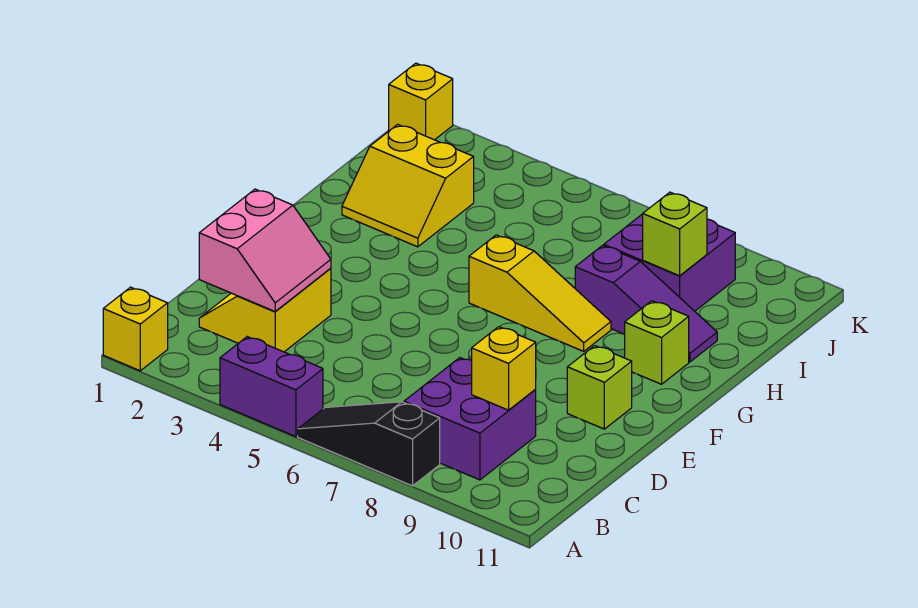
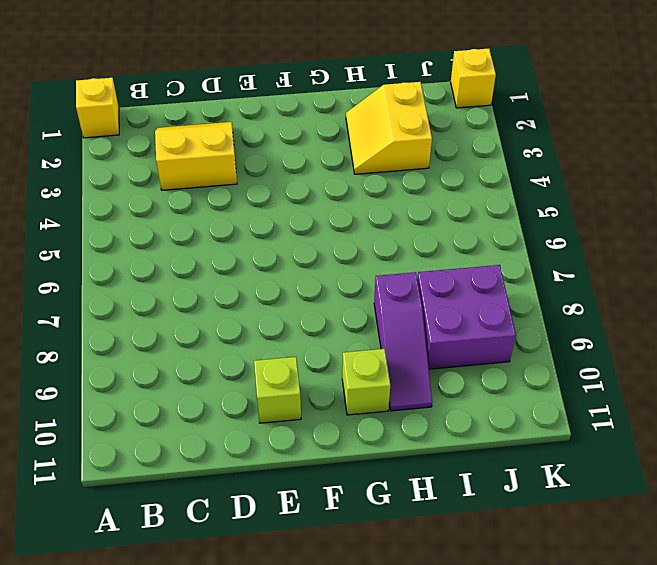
none -> purple 1x2 brick [220,337,323,437]
none -> black 1x3 slope [298,402,440,486]
none -> purple 2x2 brick [404,358,536,480]

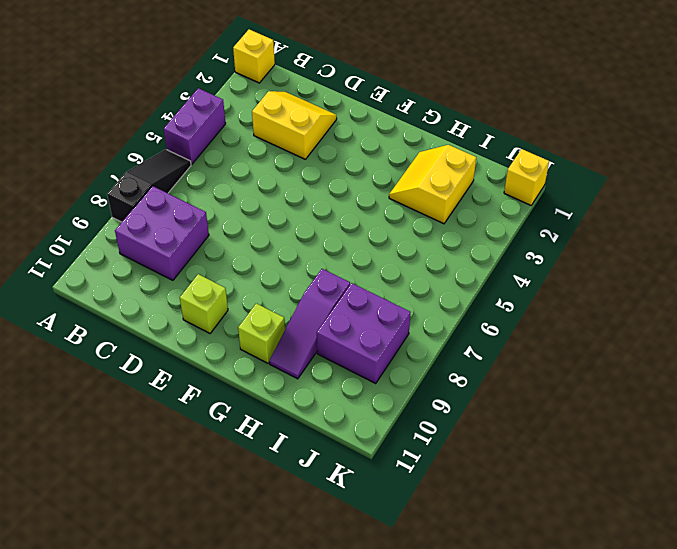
none -> yellow 1x3 slope [469,235,611,351]
none -> pink 2x2 slope [199,189,331,311]
none -> yellow 1x1 brick [472,327,536,410]

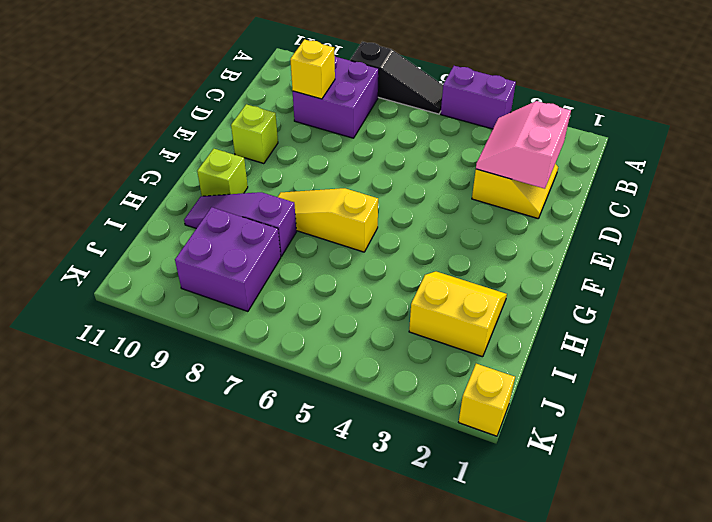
none -> yellow 1x1 brick [103,287,168,371]
none -> lime 1x1 brick [643,192,707,276]

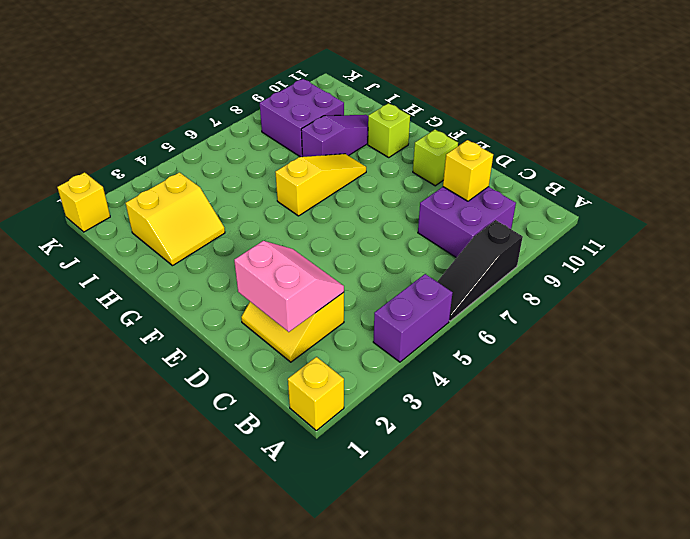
none -> lime 1x1 brick [643,192,707,276]

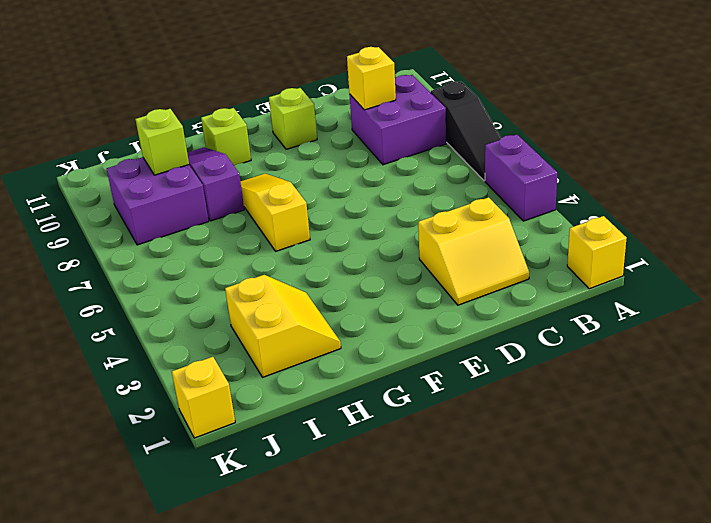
none -> pink 2x2 slope [199,189,331,311]

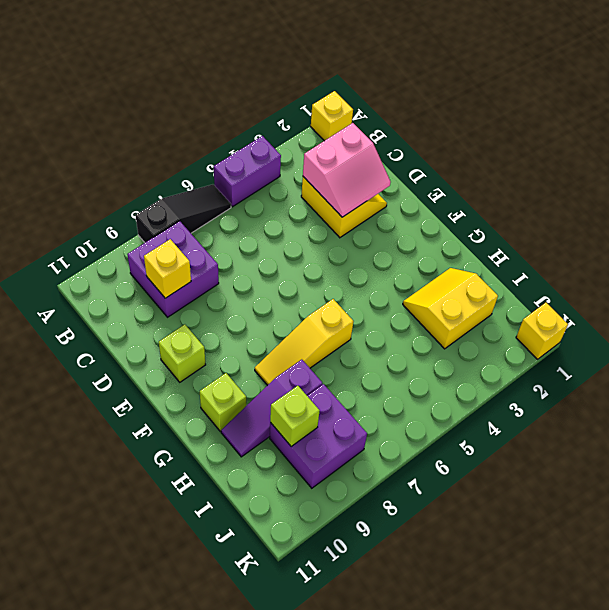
pink 2x2 slope [303,123,391,217] -> pink 2x2 slope turned to [199,189,331,311]

